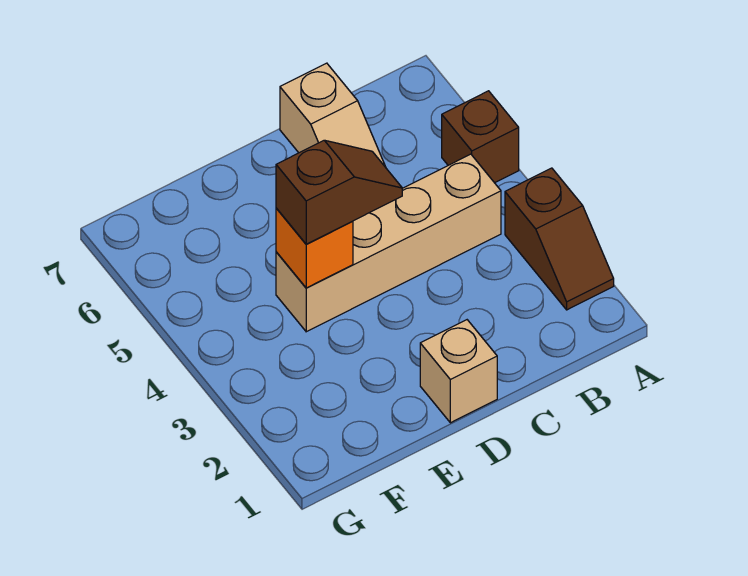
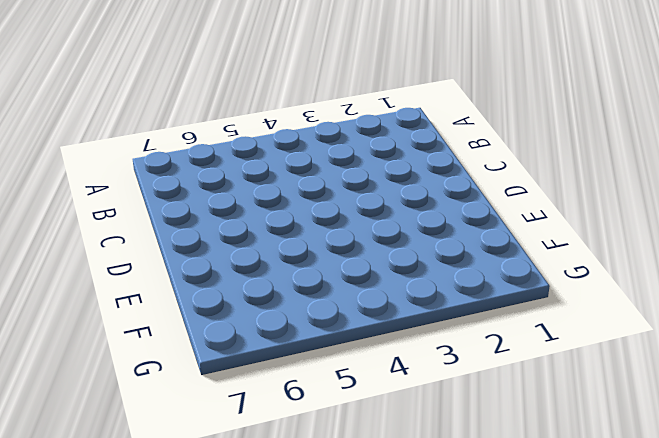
none -> brown 1x2 slope [505,168,614,310]
none -> brown 1x1 brick [442,91,519,183]

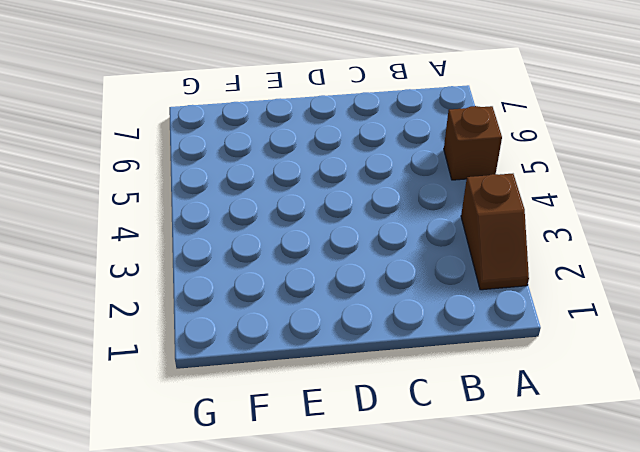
none -> tan 1x4 brick [276,154,501,332]
none -> tan 1x2 slope [280,63,385,166]

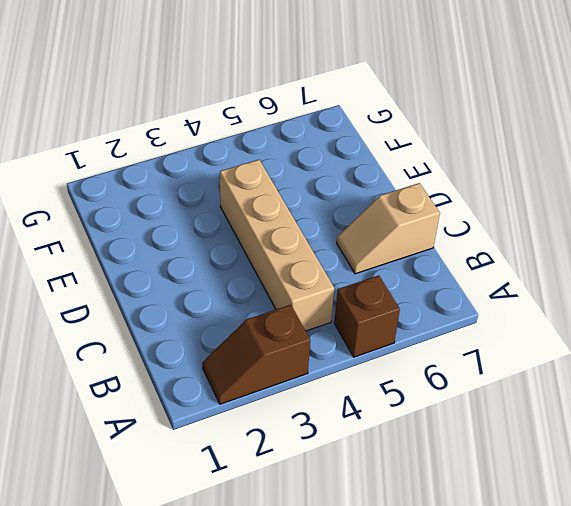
none -> tan 1x1 brick [420,320,497,423]
none -> orange 1x1 brick [276,208,353,288]

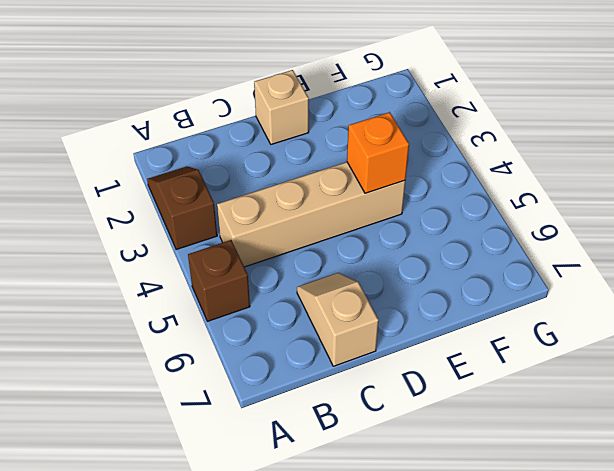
none -> brown 1x2 slope [276,140,402,244]

